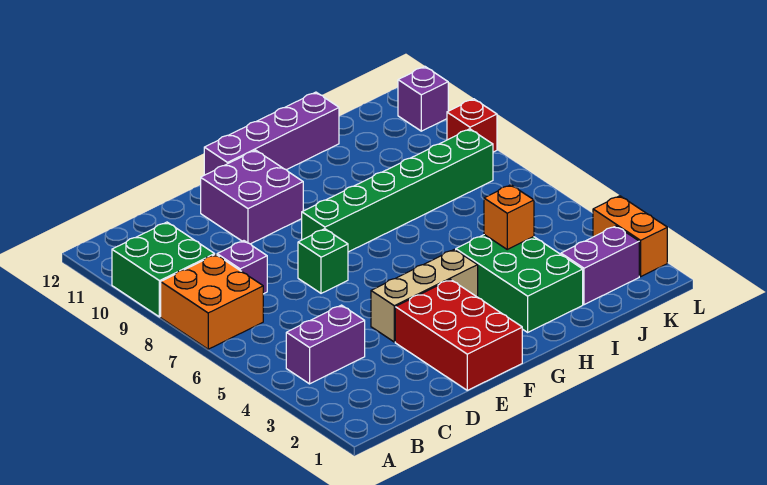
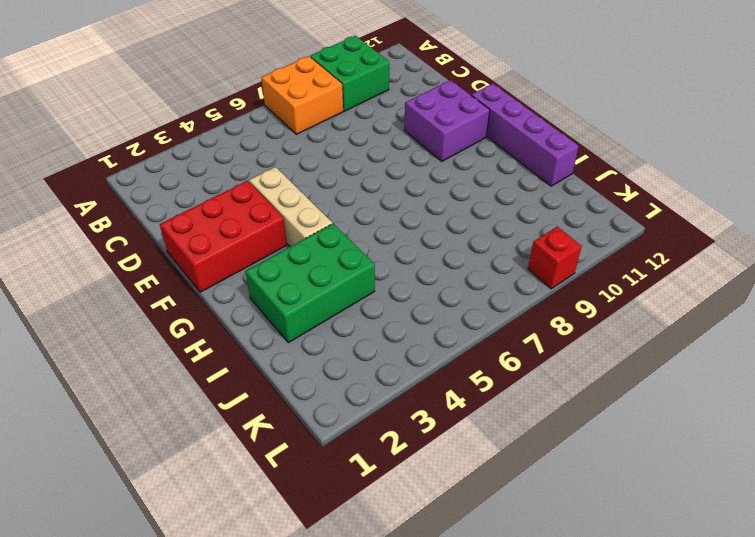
none -> purple 1x2 brick [286,305,365,384]
none -> purple 1x1 brick [217,241,267,294]
none -> green 1x1 brick [298,229,348,293]

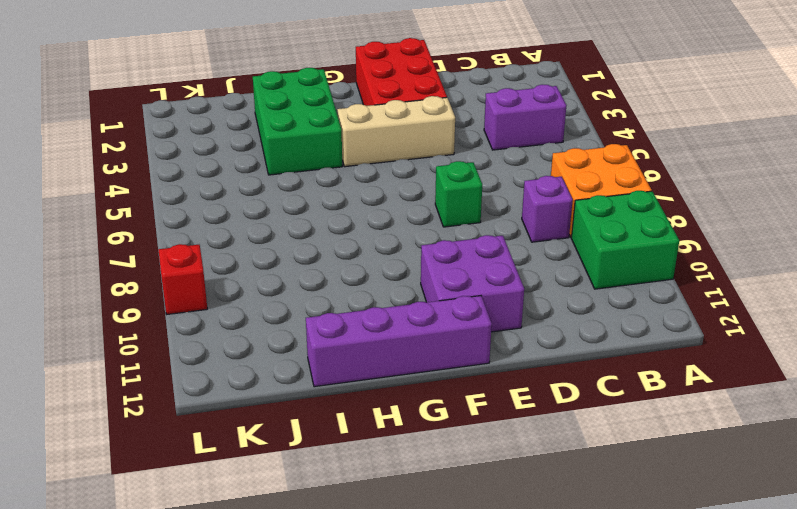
none -> green 1x6 brick [302,129,493,252]
none -> purple 1x2 brick [561,226,639,305]
none -> orange 1x2 brick [593,196,667,277]

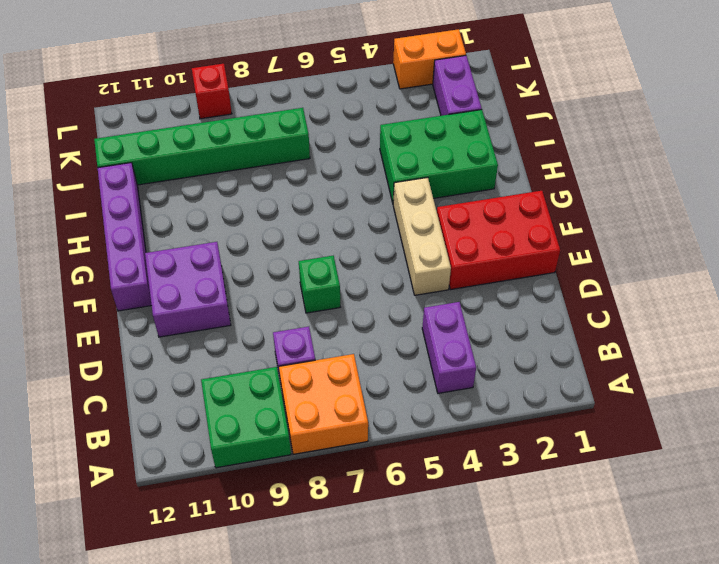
green 1x6 brick [94,108,310,185] -> green 1x6 brick turned to [302,129,493,252]
none -> purple 1x1 brick [398,67,448,131]
none -> orange 1x1 brick [484,185,534,249]

